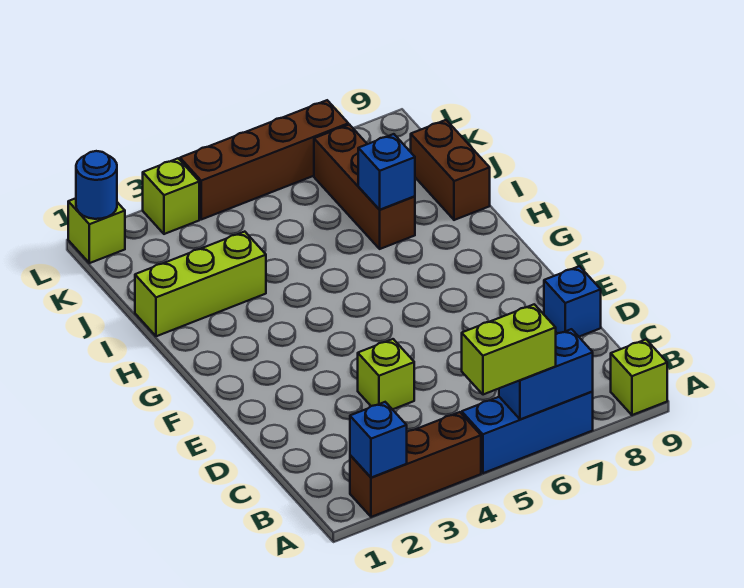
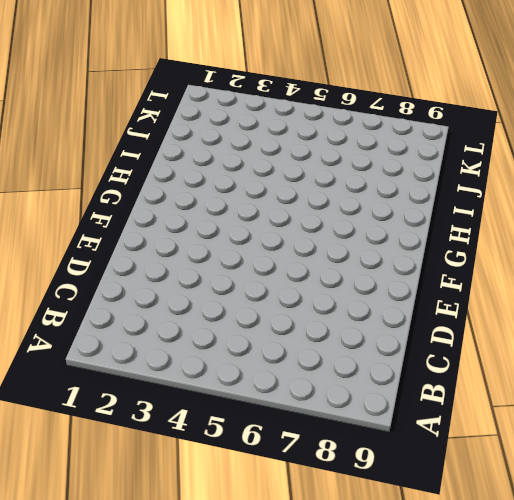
none -> brown 1x3 brick [350,412,481,517]
none -> blue 1x3 brick [462,391,593,473]
none -> lime 1x1 brick [611,340,667,415]

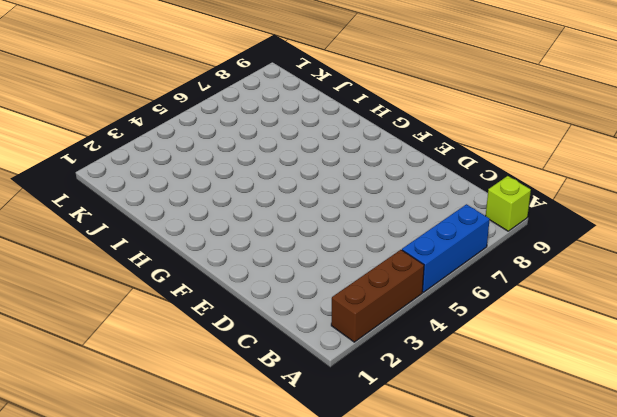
none -> lime 1x1 brick [358,339,414,410]
none -> blue 1x1 brick [544,266,601,337]
none -> lime 1x3 brick [135,232,266,336]

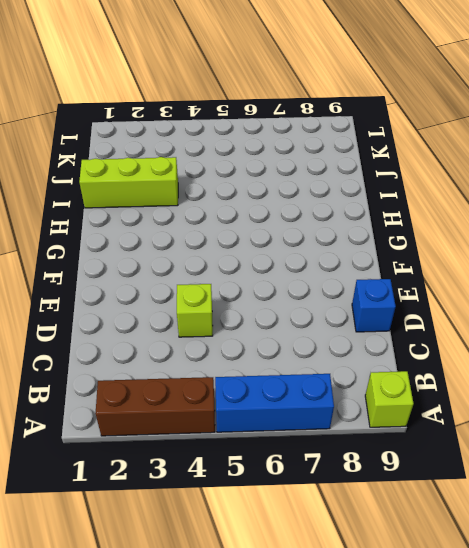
none -> brown 1x3 brick [314,125,415,249]
none -> brown 1x2 brick [411,120,490,220]
none -> lime 1x1 brick [68,198,125,263]

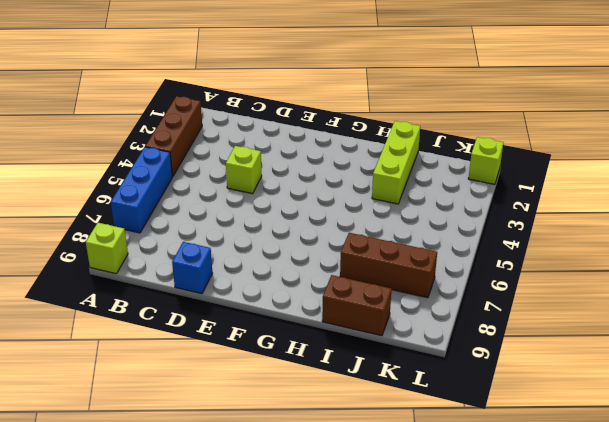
none -> lime 1x1 brick [143,159,199,234]
none -> brown 1x4 brick [180,100,348,219]
none -> blue 1x1 brick [350,402,407,478]

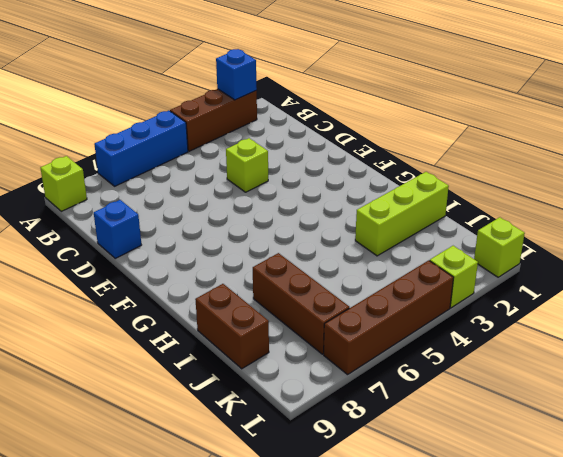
none -> blue 1x2 brick [499,329,593,420]
none -> blue 1x1 brick [358,134,415,210]
none -> blue 1x1 round brick [76,151,117,219]

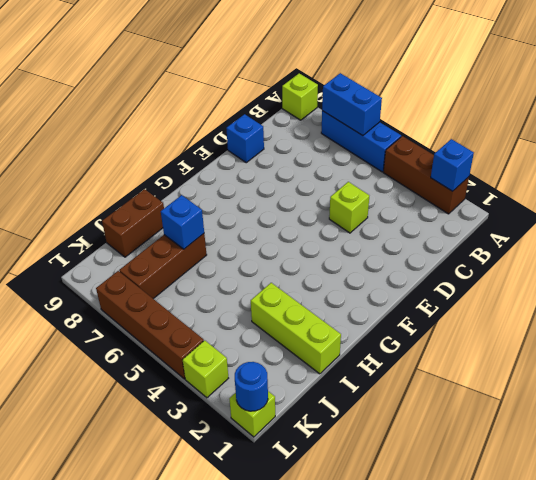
none -> lime 1x2 brick [462,304,556,395]

